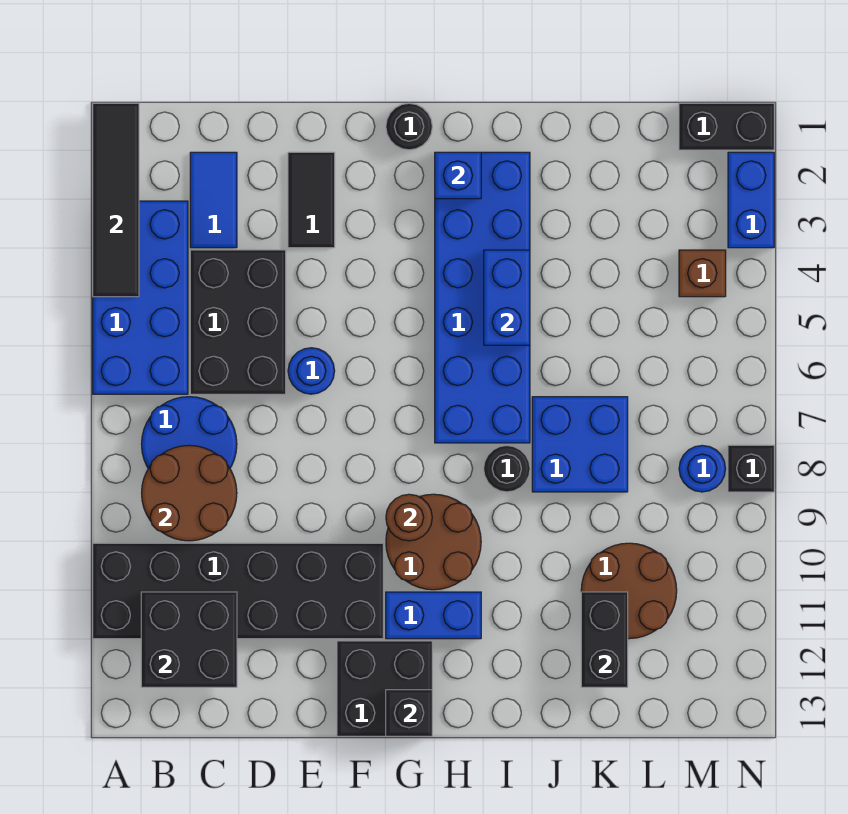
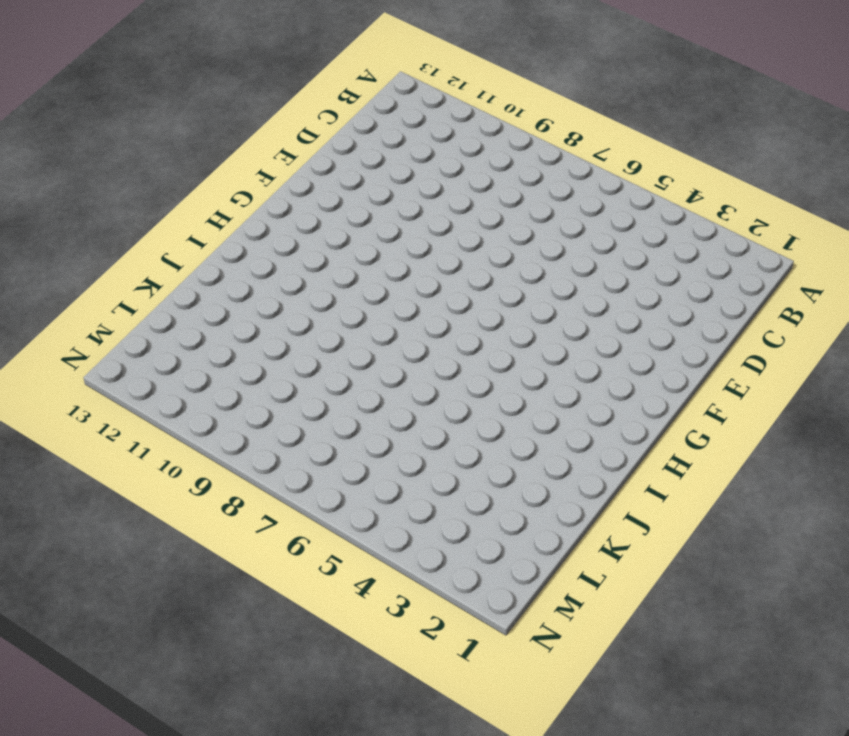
none -> blue 2x4 brick [93,201,188,394]
none -> black 2x6 brick [93,543,383,639]
none -> blue 2x2 round brick [141,397,237,468]

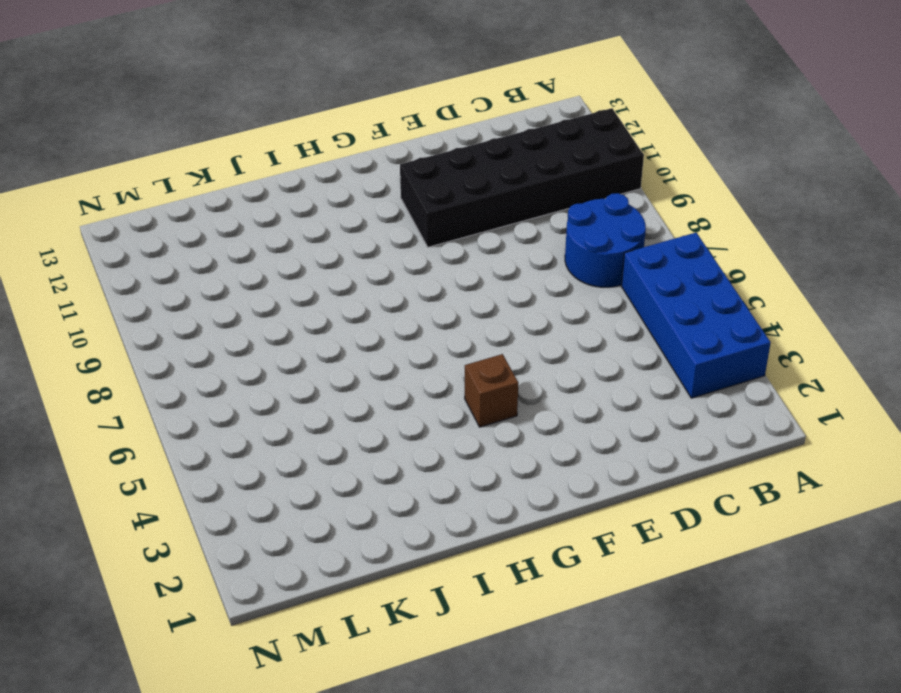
brown 1x1 brick [465,354,518,427] -> brown 1x1 brick moved to [679,250,726,297]
none -> blue 1x2 tile [190,152,237,248]
none -> black 2x3 brick [190,250,286,394]
none -> black 1x2 tile [288,152,335,248]

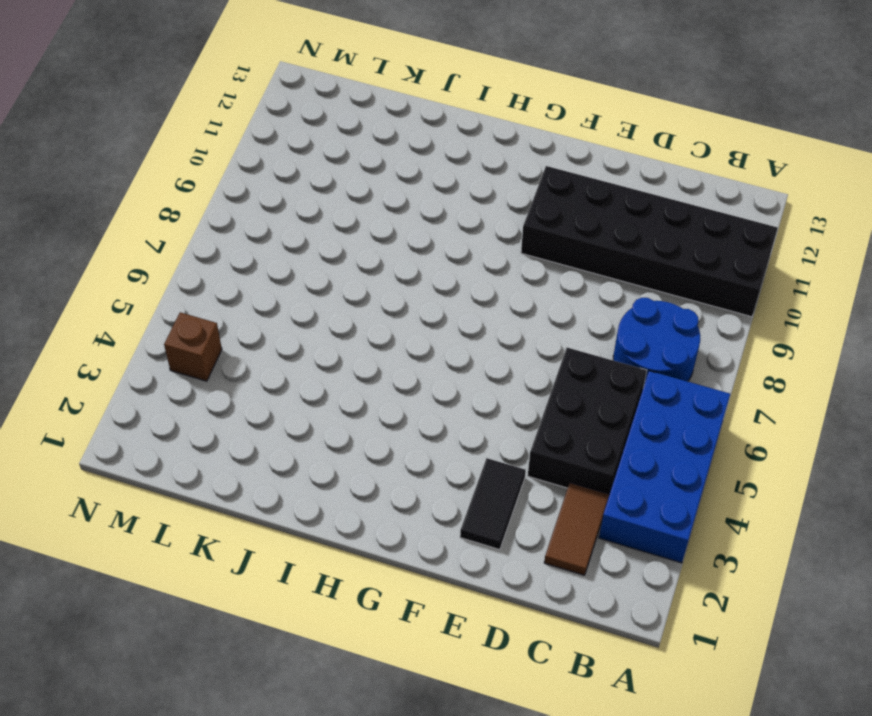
brown 1x2 tile [544,483,609,575] -> blue 1x2 tile [190,152,237,248]
none -> blue 1x1 round brick [288,348,335,394]
none -> black 2x2 brick [337,641,432,736]
none -> black 1x1 round brick [386,103,432,150]

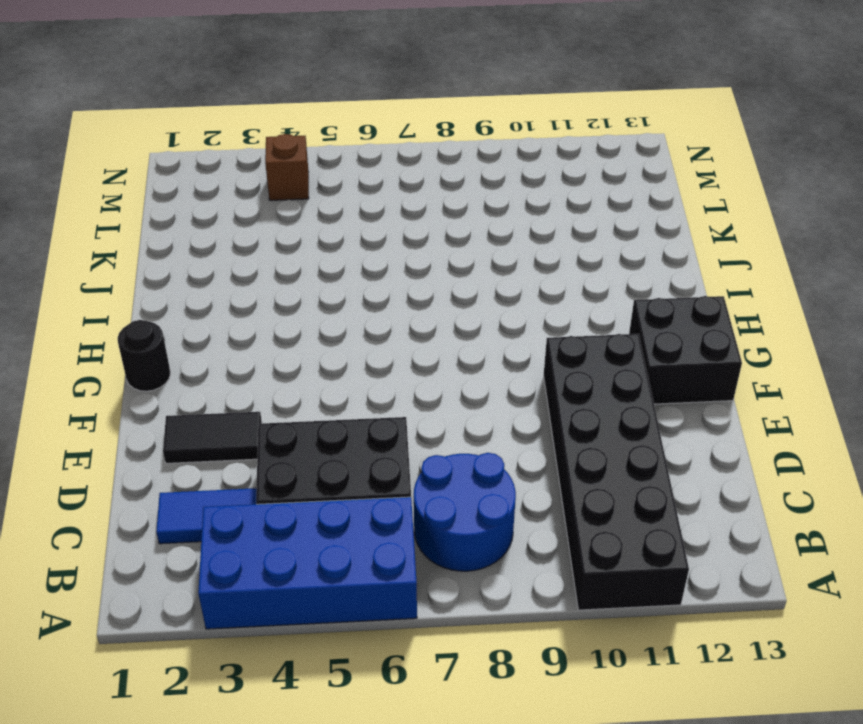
none -> blue 1x1 round brick [288,348,335,394]
none -> brown 2x2 round brick [386,494,481,590]
none -> blue 1x2 brick [386,592,481,639]

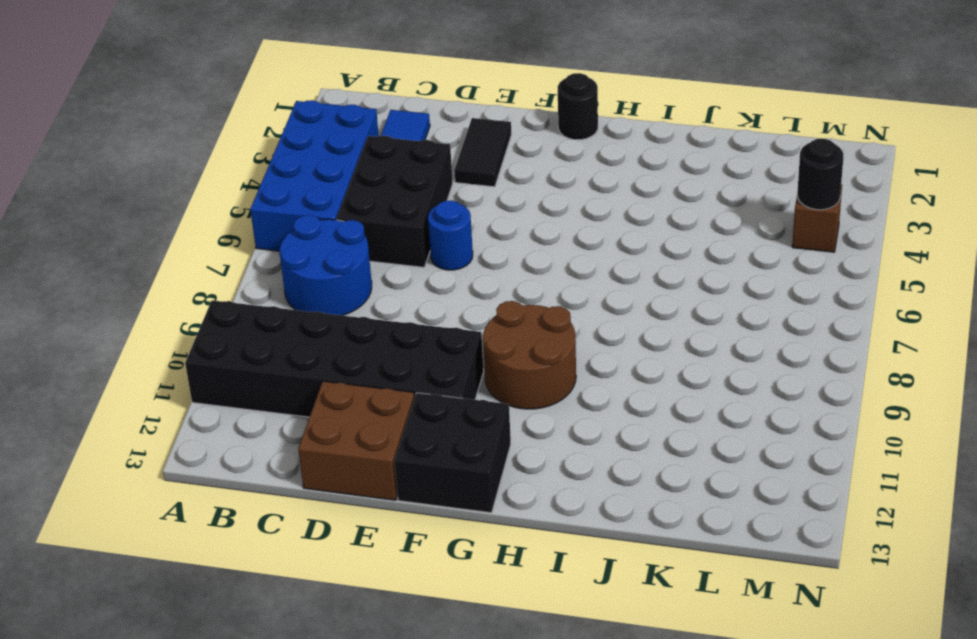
brown 2x2 brick [298,381,414,500] -> none
black 1x1 round brick [797,139,843,210] -> black 1x1 round brick moved to [484,446,530,492]
none -> blue 1x2 brick [386,592,481,639]
none -> blue 2x6 brick [435,152,530,443]
none -> blue 2x2 brick [532,397,628,492]

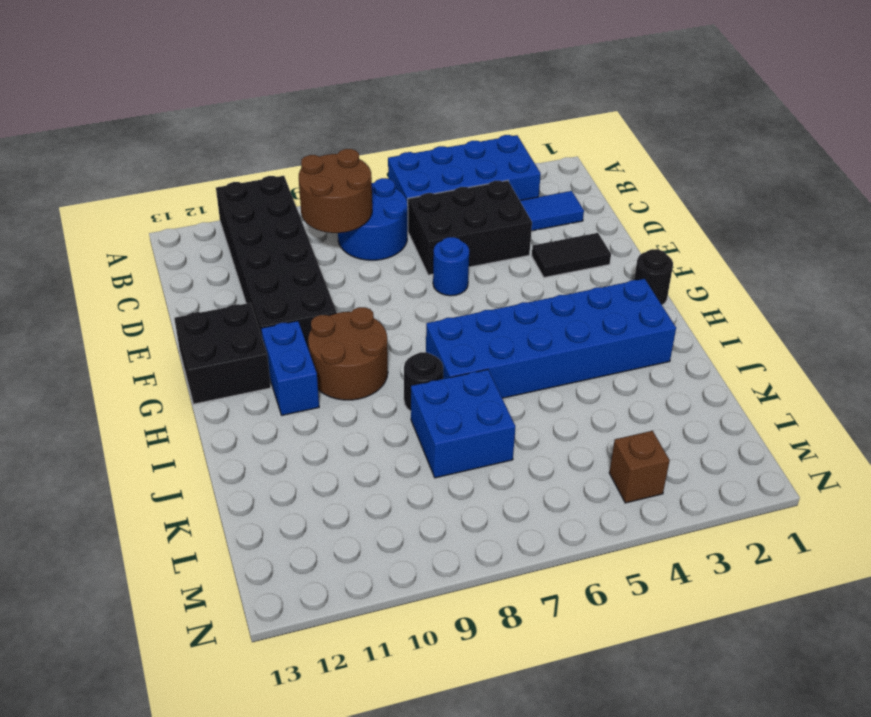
none -> brown 2x2 round brick [581,543,677,639]
none -> black 1x2 brick [679,103,774,150]
none -> blue 1x1 round brick [679,445,726,492]

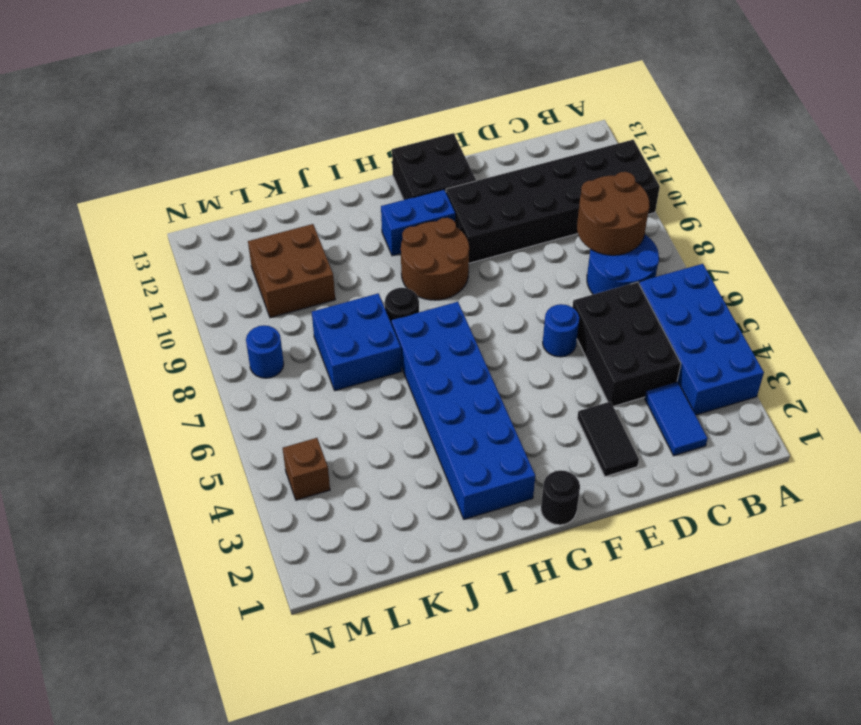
brown 2x2 brick [248,224,335,318] -> brown 2x2 round brick [581,543,677,639]
none -> black 1x2 brick [679,103,774,150]
none -> blue 1x2 brick [728,152,774,248]
none -> black 1x1 brick [728,445,774,492]

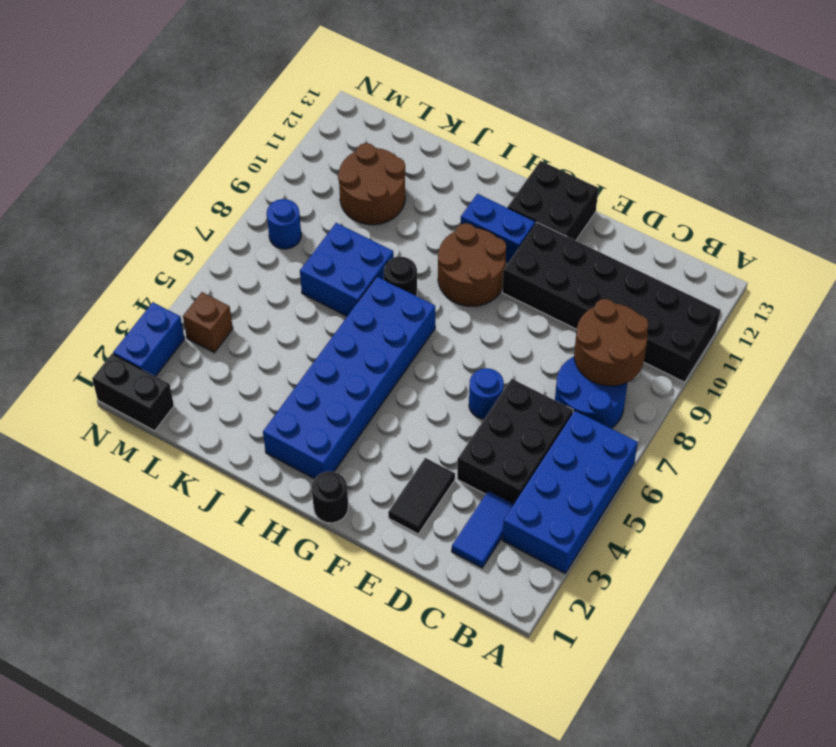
none -> black 1x1 brick [728,445,774,492]
none -> black 1x4 tile [93,103,139,297]
none -> black 2x2 brick [141,592,237,687]

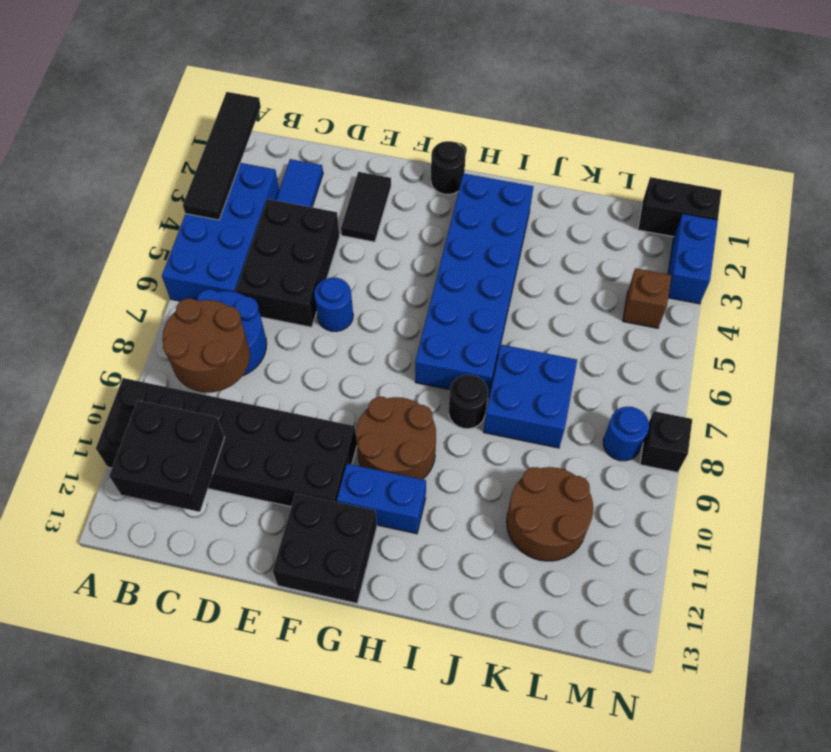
none -> brown 1x1 round brick [386,494,432,541]
none -> black 1x1 brick [386,690,432,736]
none -> blue 1x1 brick [435,152,481,199]

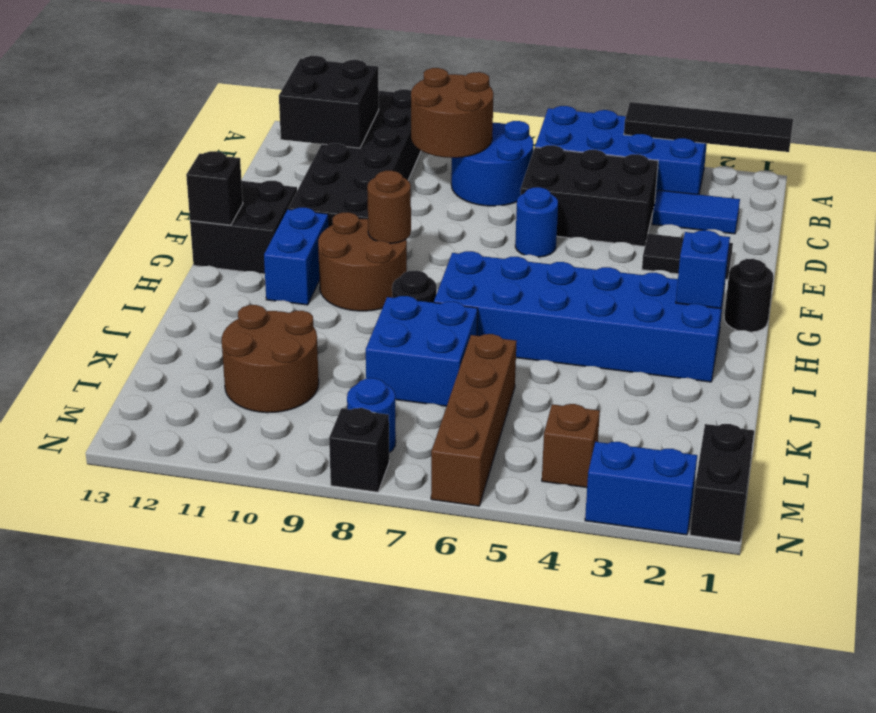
brown 1x4 brick [431,334,517,506] -> none
none -> blue 1x2 brick [484,250,530,345]
none -> black 1x2 brick [581,592,628,687]

